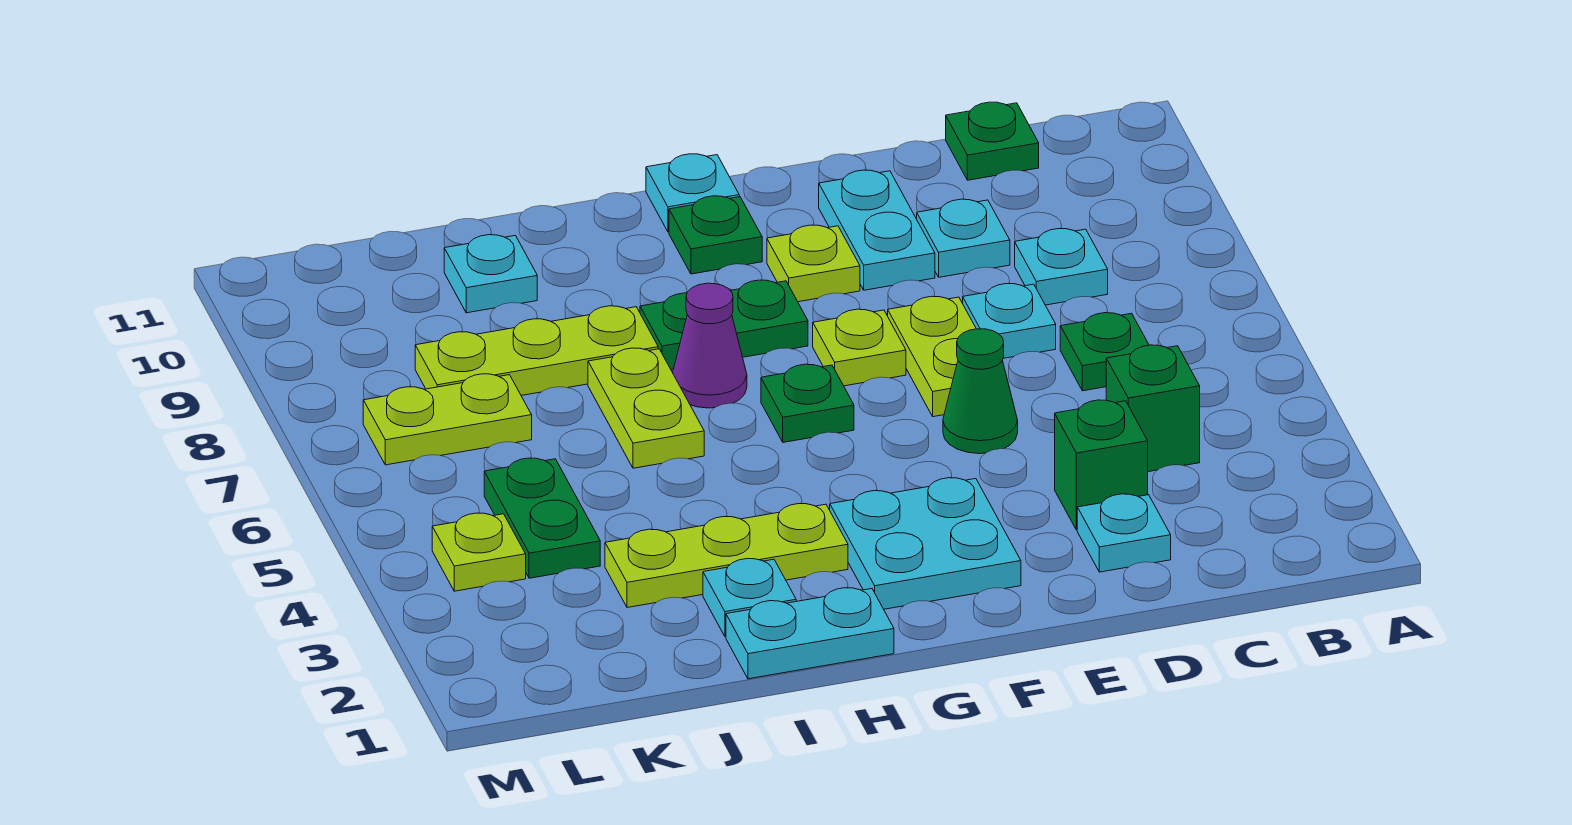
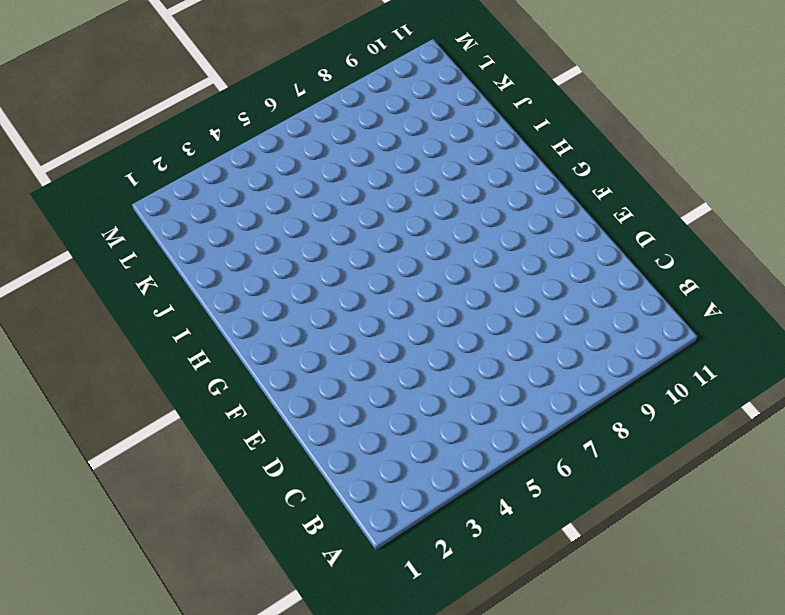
none -> green 1x1 brick [1106,345,1200,472]
none -> green 1x1 plate [1060,313,1149,391]
none -> cyan 1x1 plate [1015,229,1108,305]

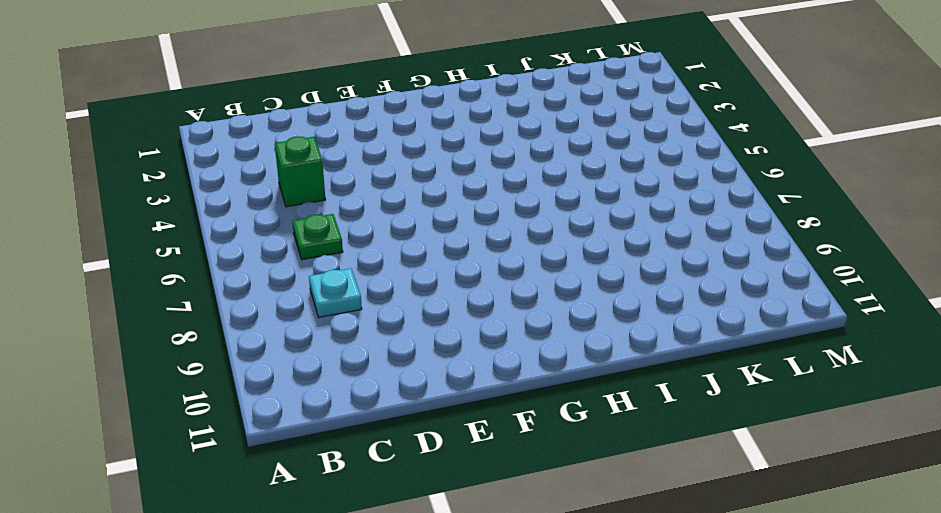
none -> green 1x1 plate [946,102,1039,180]
none -> cyan 1x1 plate [1077,494,1171,572]
none -> green 1x1 brick [1055,400,1148,530]

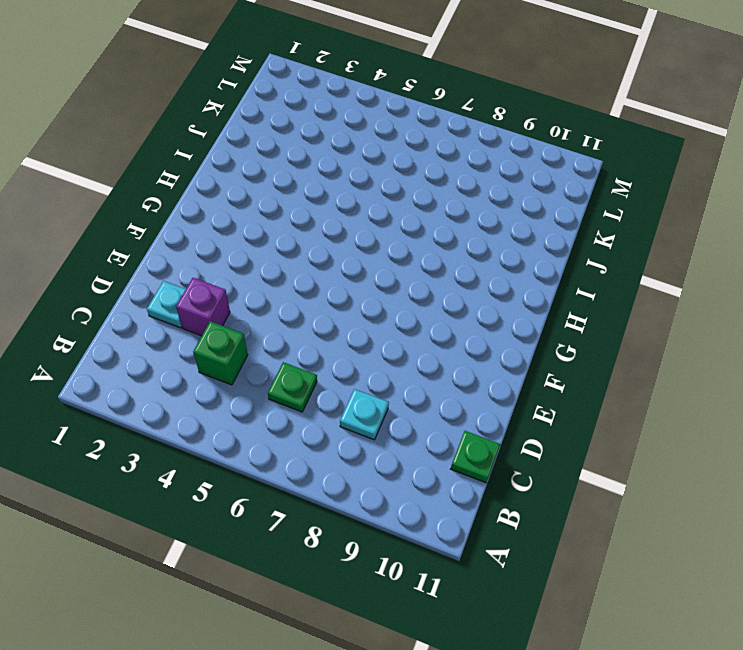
purple 1x1 brick [176,278,230,336] -> green 1x1 brick [1055,400,1148,530]
none -> cyan 1x1 plate [963,284,1056,358]
none -> cyan 1x1 plate [917,199,1010,277]
none -> green 1x1 cone [943,329,1018,454]

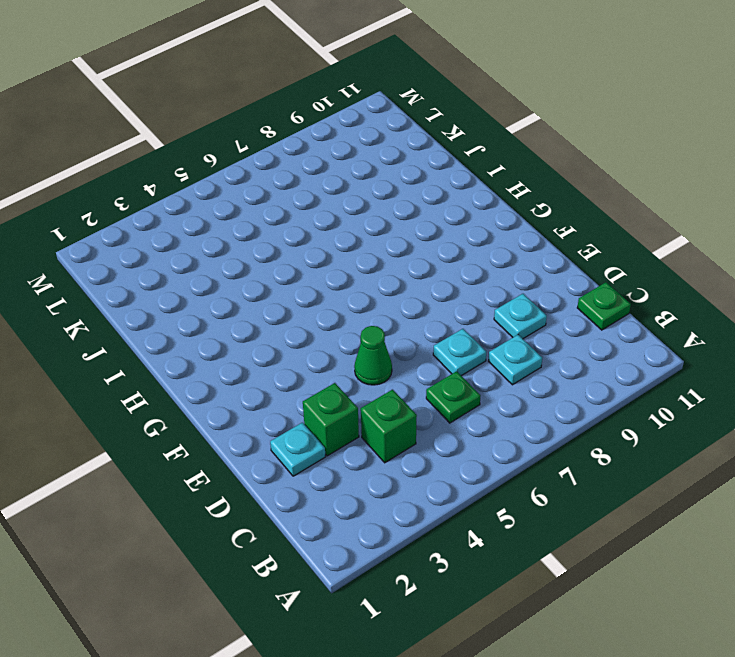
none -> lime 1x2 plate [888,296,976,417]
none -> cyan 1x2 plate [819,170,935,290]
none -> cyan 2x2 plate [830,478,1021,609]

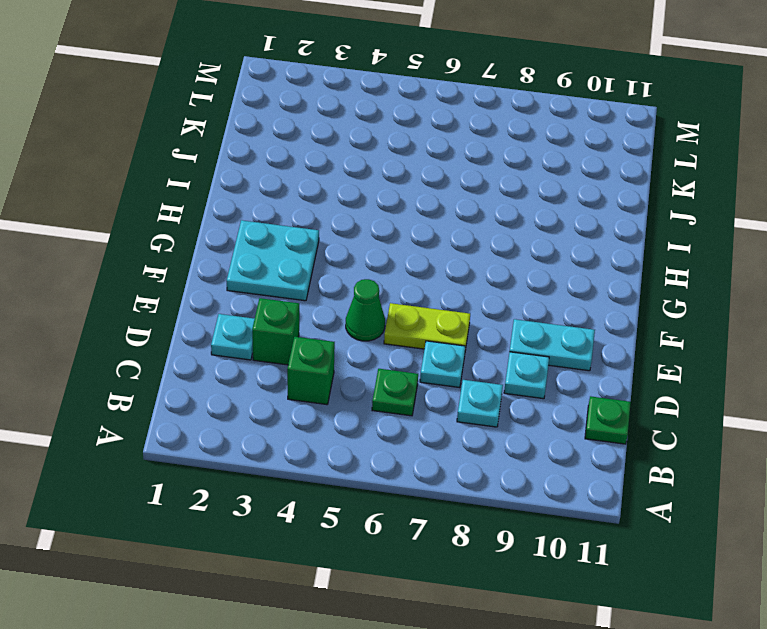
none -> lime 1x1 plate [813,309,906,386]
none -> lime 1x1 plate [767,225,860,302]
none -> green 1x1 plate [761,364,854,442]

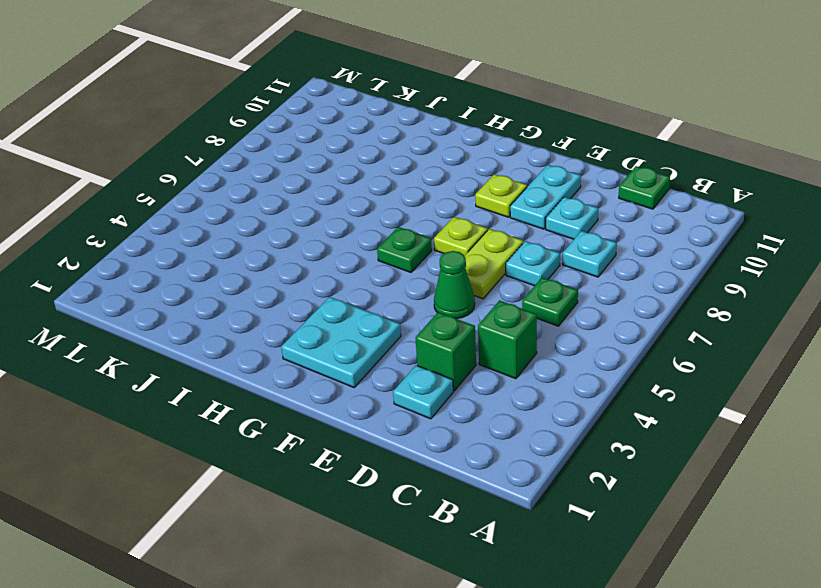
none -> green 1x2 plate [640,280,808,370]
none -> green 1x1 plate [669,196,762,274]
none -> cyan 1x1 plate [646,154,739,232]

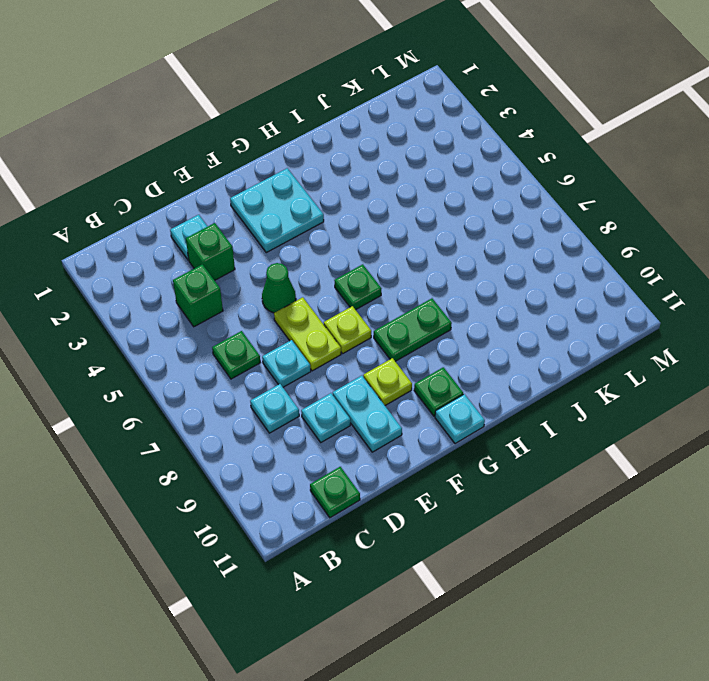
none -> cyan 1x2 plate [726,588,894,679]
none -> lime 1x3 plate [605,504,848,608]
none -> purple 1x1 cone [673,283,747,408]

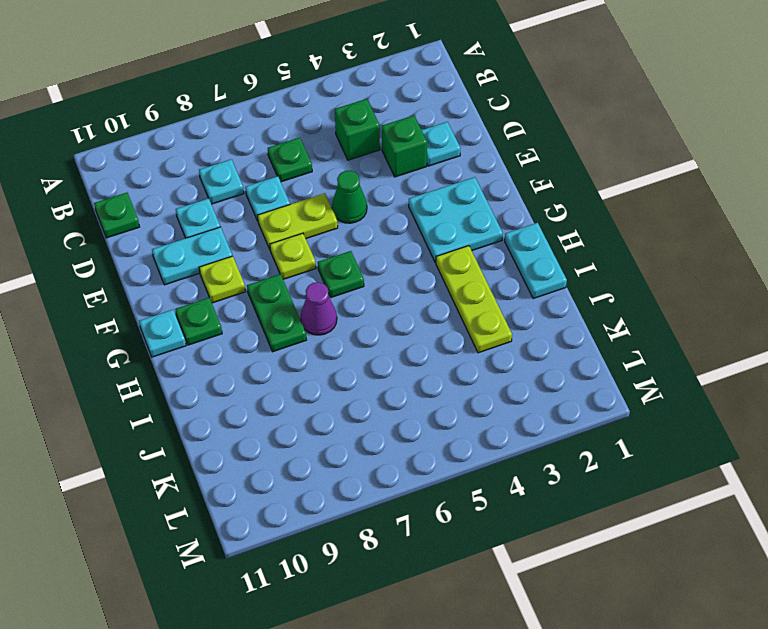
none -> cyan 1x1 plate [703,559,796,637]
none -> lime 1x2 plate [588,348,704,468]
none -> lime 1x3 plate [415,306,658,396]

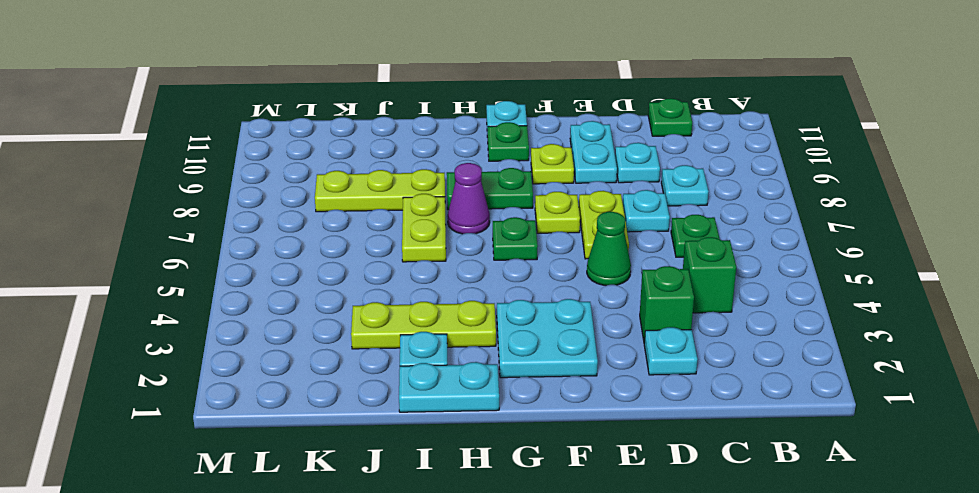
none -> cyan 1x1 plate [444,235,537,313]
none -> green 1x2 plate [484,458,600,578]
none -> lime 1x2 plate [363,374,532,465]

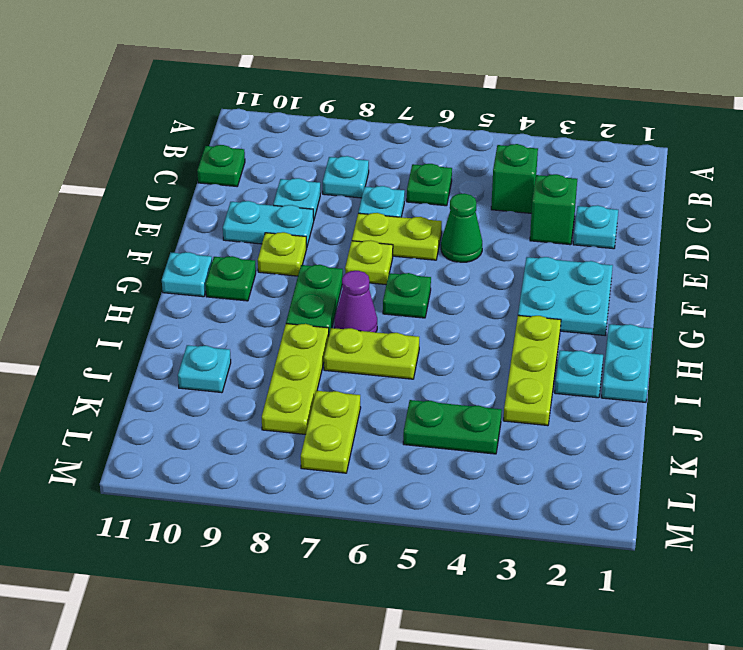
none -> lime 1x1 plate [432,513,526,591]

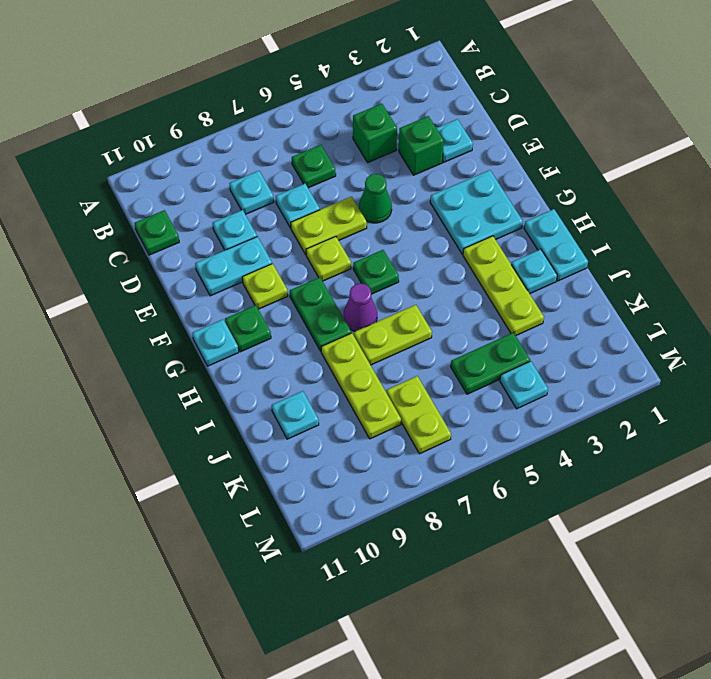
cyan 1x1 plate [500,361,548,409] -> lime 1x1 plate [432,513,526,591]

